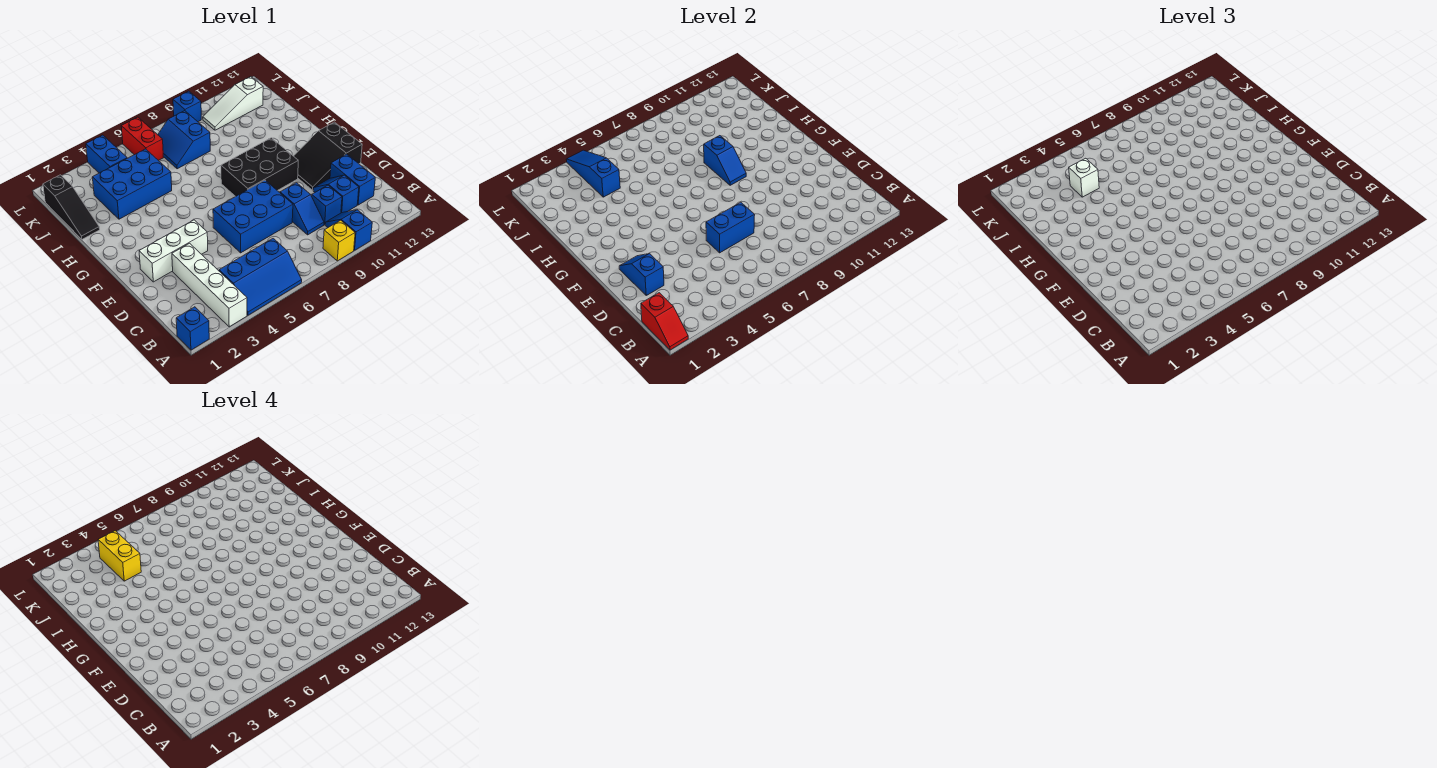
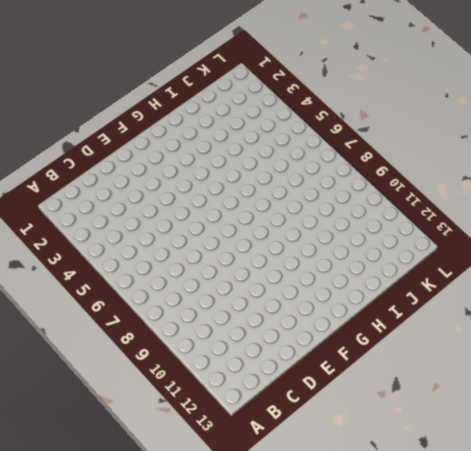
none -> blue 1x1 brick [176,307,209,350]
none -> white 1x4 brick [172,243,247,327]
none -> blue 2x3 slope [219,239,302,315]

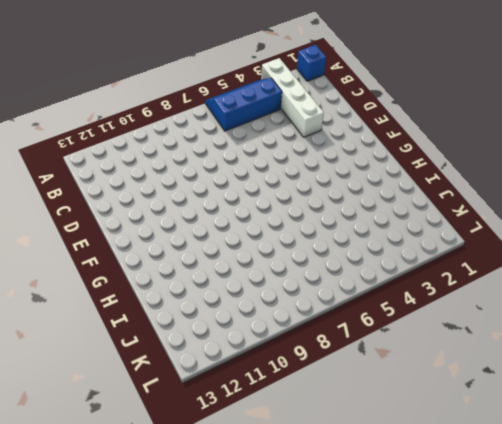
none -> yellow 1x1 brick [323,220,355,261]
none -> blue 1x2 slope [325,210,372,250]
none -> blue 1x2 slope [280,183,324,235]

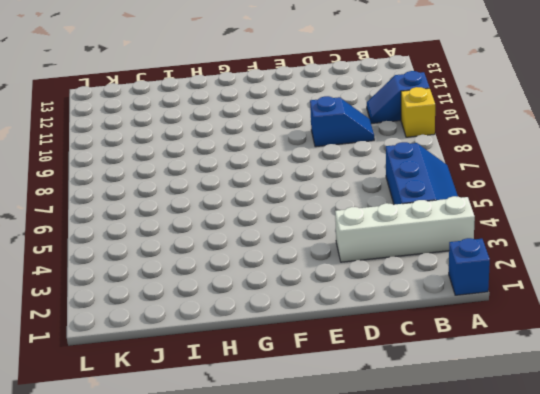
none -> blue 1x1 brick [312,185,342,225]
none -> blue 1x2 slope [313,175,359,213]
none -> blue 1x2 brick [330,154,375,205]

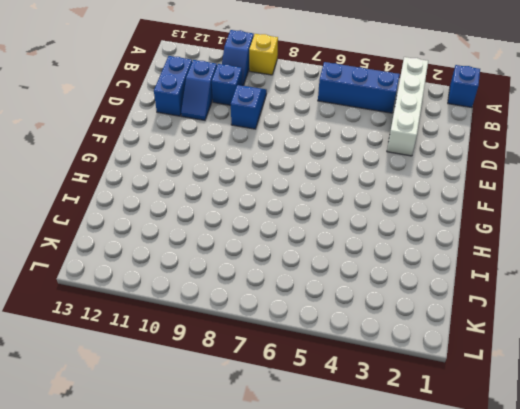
none -> blue 2x3 brick [213,180,293,253]
none -> white 1x3 brick [139,220,208,282]
none -> black 2x3 slope [294,122,362,190]

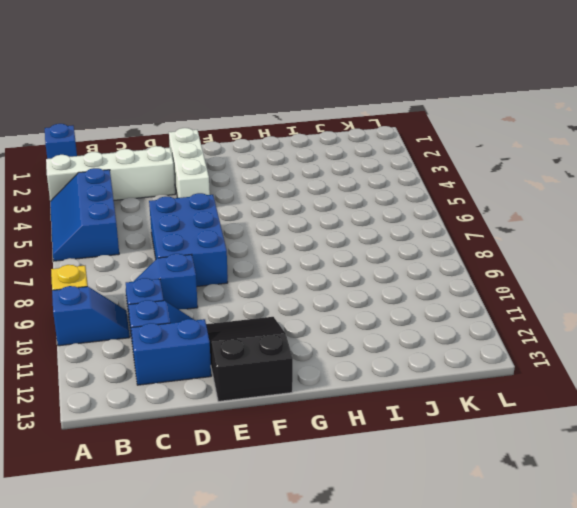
none -> black 2x3 brick [221,138,298,196]
none -> black 1x3 slope [43,175,100,239]
none -> blue 2x3 brick [92,149,172,219]

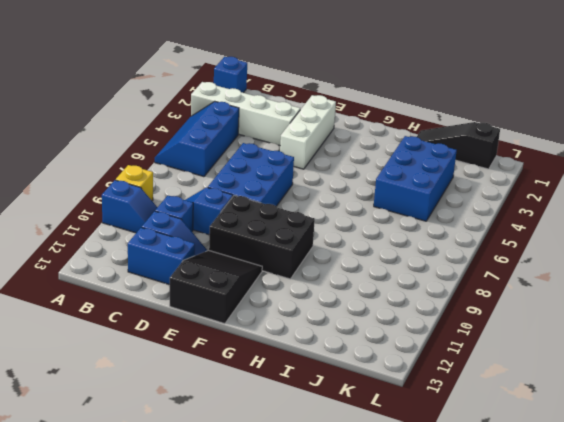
black 2x3 brick [209,195,315,279] -> black 2x3 brick turned to [221,138,298,196]
none -> blue 2x2 slope [158,111,210,169]
none -> blue 1x2 brick [86,135,127,173]
none -> red 1x2 brick [121,117,164,160]

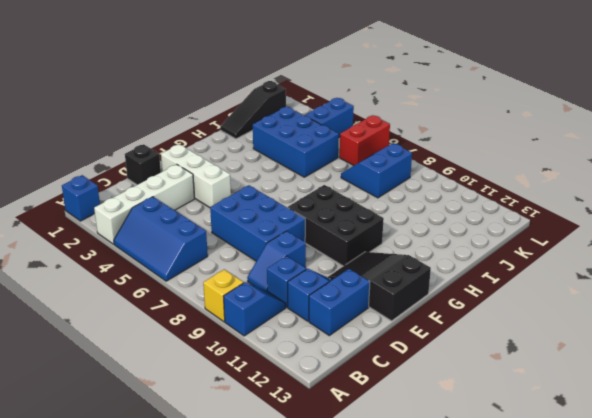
black 1x1 brick [125,144,161,185] -> none
none -> white 1x3 slope [203,77,263,130]
none -> blue 1x1 brick [173,91,201,122]
none -> red 1x2 slope [641,293,688,350]

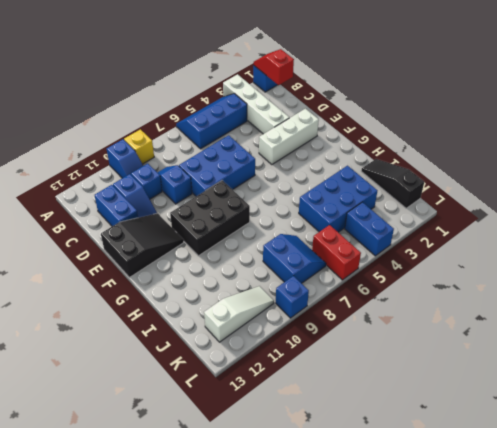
none -> blue 1x2 slope [619,254,664,295]
none -> blue 1x2 brick [706,202,755,253]
none -> blue 1x2 slope [704,136,746,185]

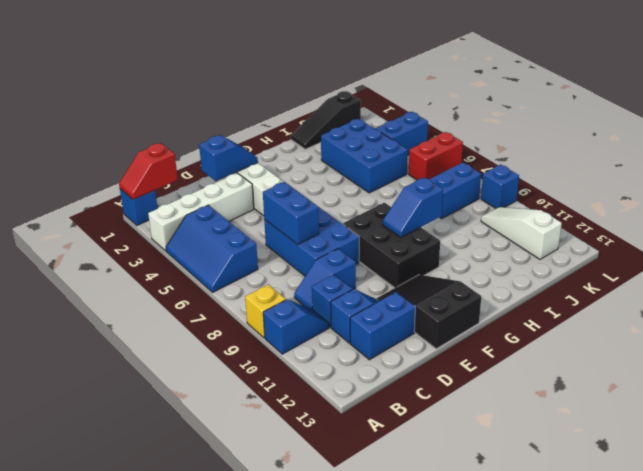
none -> blue 1x3 slope [566,150,620,197]
none -> white 1x1 brick [1069,158,1099,197]
none -> yellow 1x2 brick [98,531,141,581]

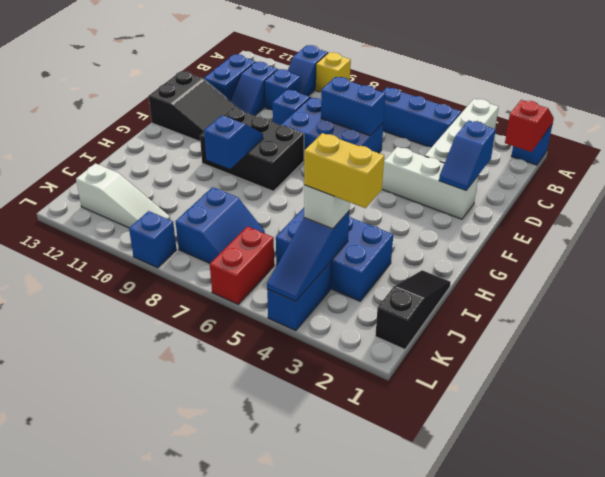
yellow 1x2 brick [304,133,384,208] -> yellow 1x2 brick turned to [98,531,141,581]

